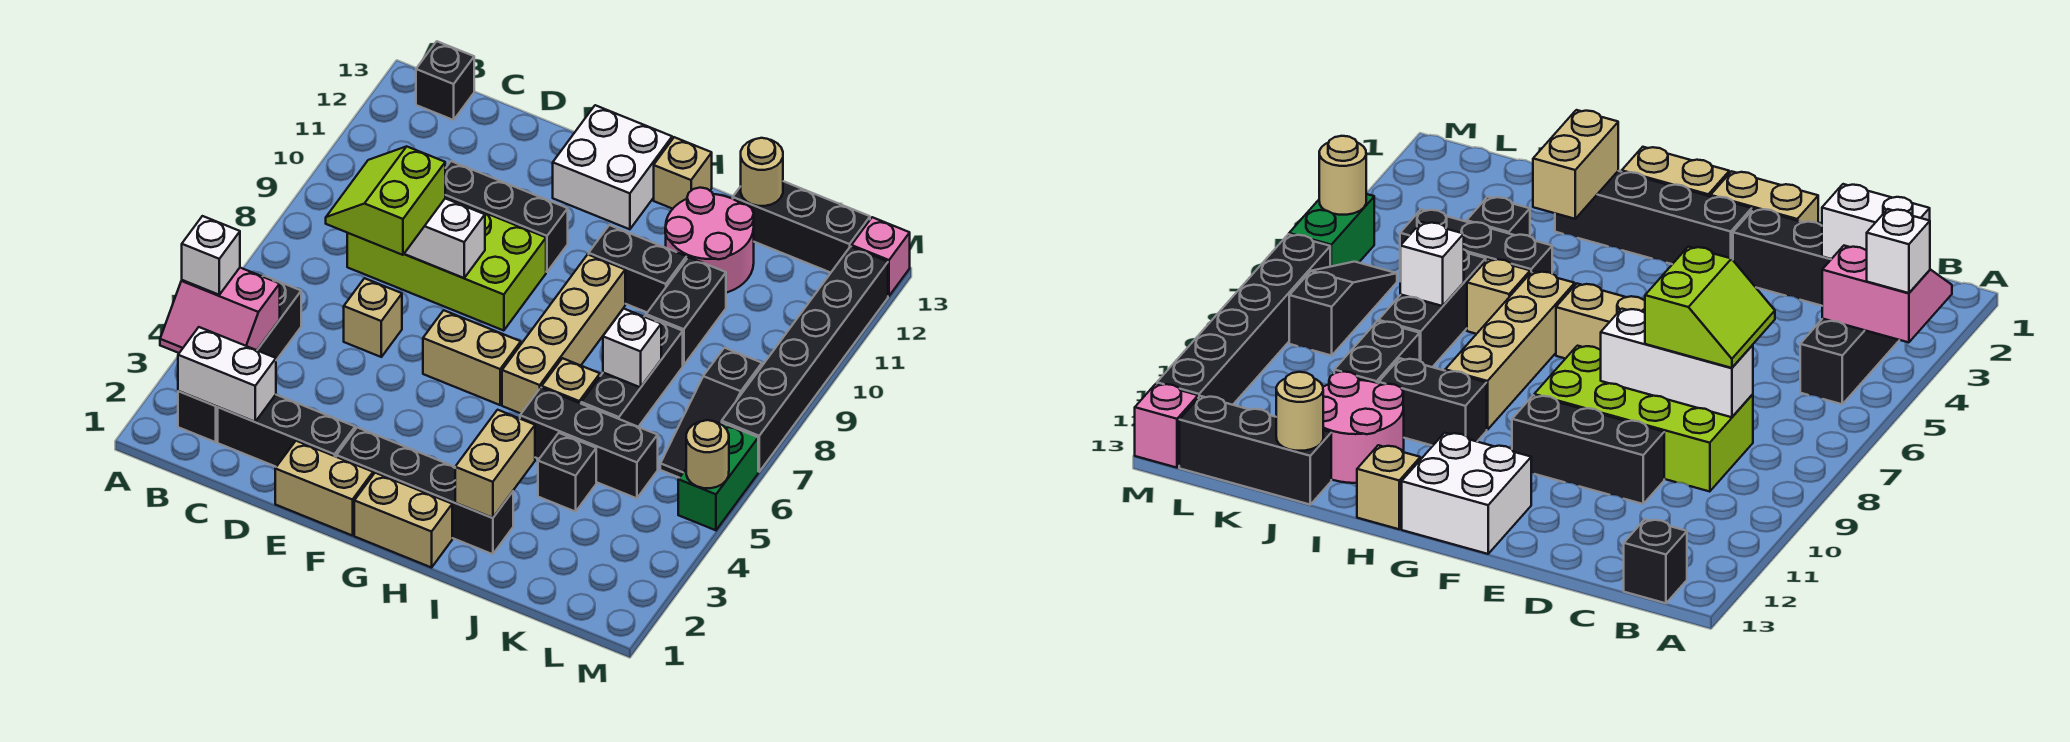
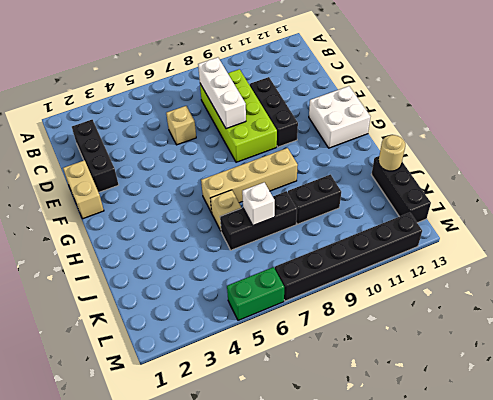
none -> black 1x4 brick [178,276,301,442]
none -> black 1x1 brick [416,41,474,120]
none -> black 1x4 brick [336,427,513,554]
none -> tan 1x2 brick [423,310,521,405]

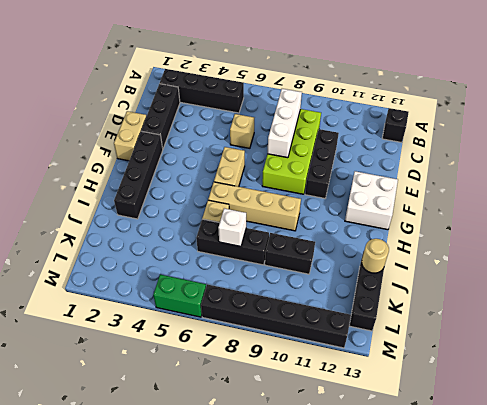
none -> tan 1x2 brick [354,473,452,568]
none -> black 1x2 brick [589,225,686,312]
none -> tan 1x1 brick [654,137,712,209]
none -> black 1x3 brick [520,388,658,498]

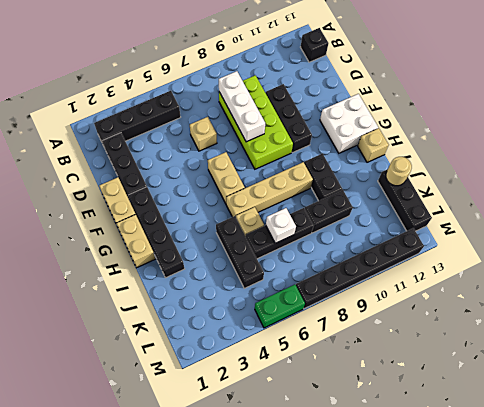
none -> pink 2x2 round brick [665,188,754,293]
none -> black 1x1 brick [538,433,596,512]
none -> black 1x3 slope [660,348,762,478]
none -> pink 1x1 brick [851,217,910,296]

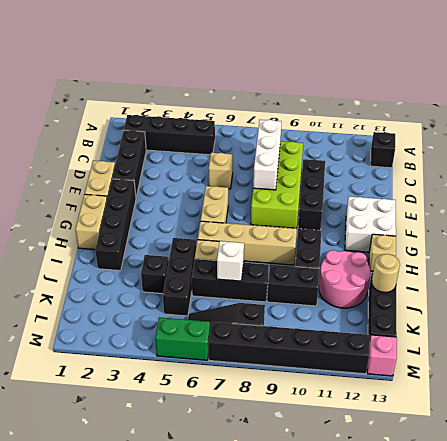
none -> pink 2x2 slope [160,268,280,353]
none -> white 1x2 brick [178,327,276,422]
none -> tan 1x2 brick [455,410,535,518]
none -> tan 1x1 round brick [686,420,729,488]

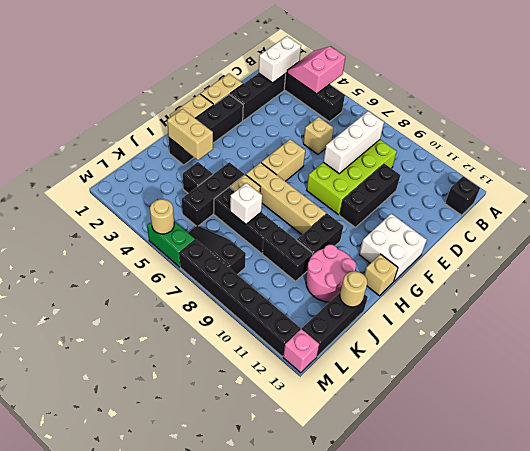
none -> white 1x1 brick [182,216,240,295]
none -> lime 2x2 slope [326,147,445,255]

